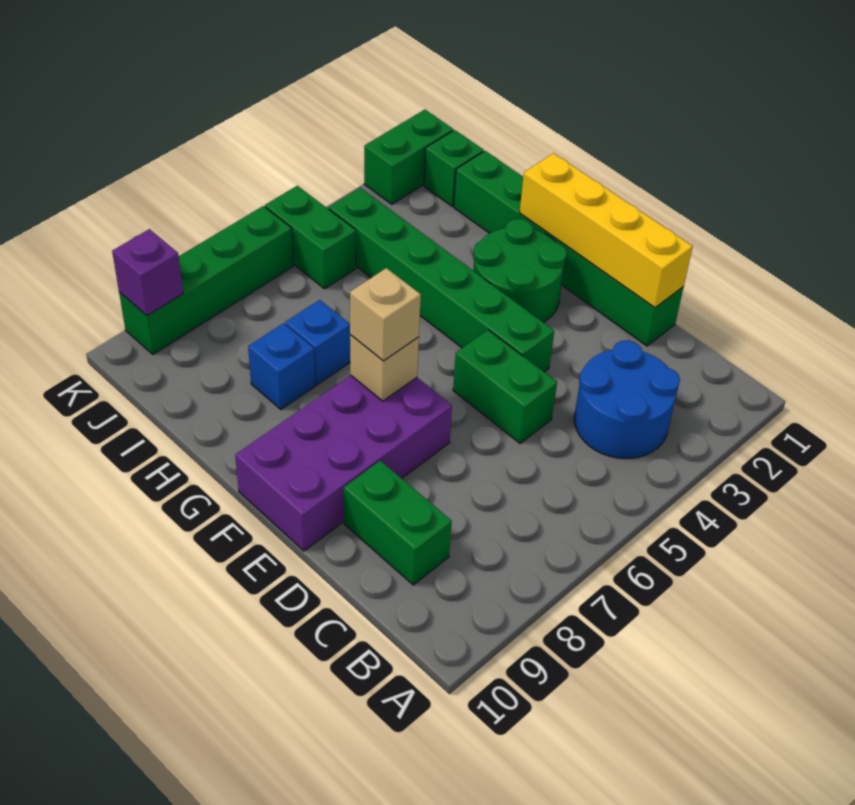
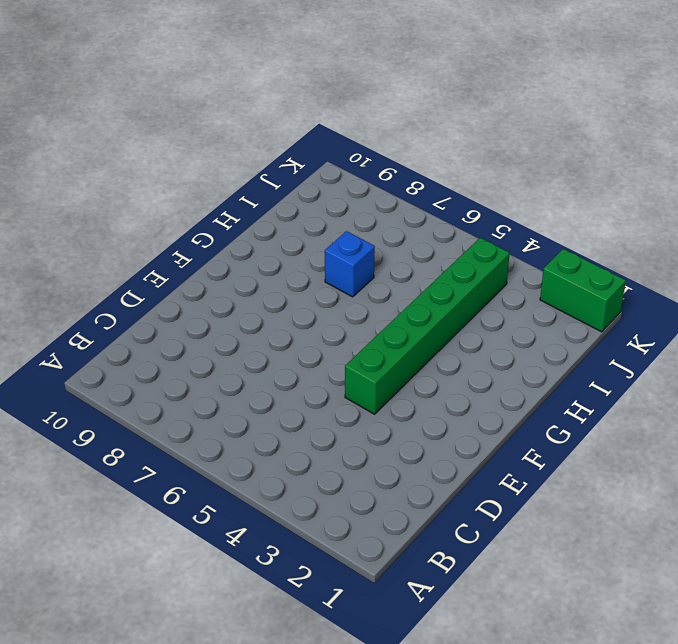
none -> blue 2x2 round brick [574,340,680,459]
none -> green 1x2 brick [344,461,452,585]
none -> green 1x6 brick [454,151,684,346]

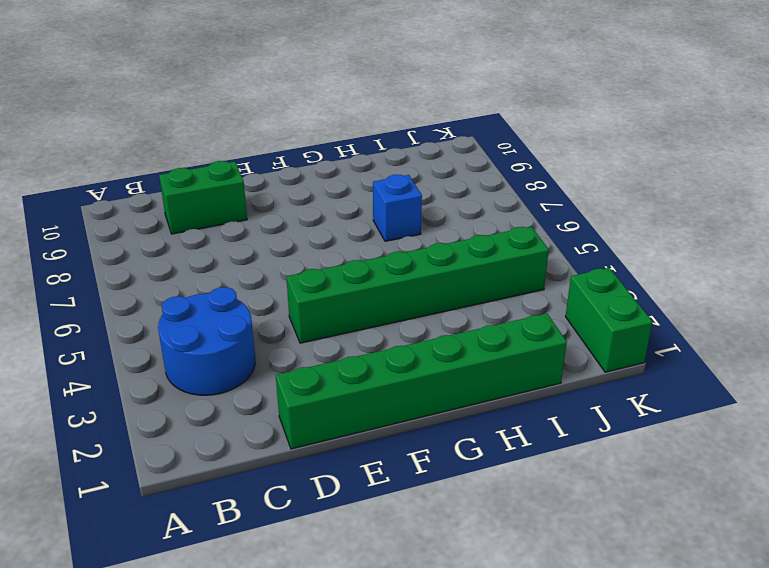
none -> green 1x2 brick [453,330,557,443]
none -> purple 2x4 brick [235,375,452,551]
none -> green 2x2 round brick [473,219,567,322]

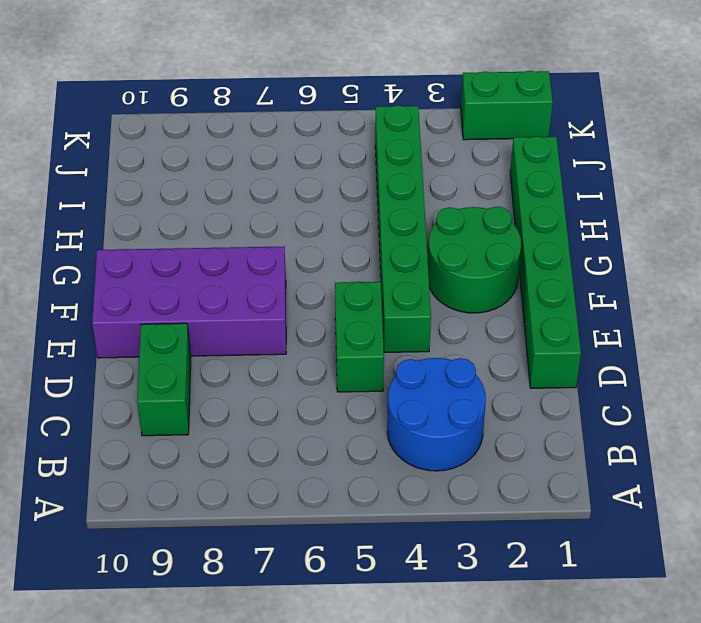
none -> blue 1x1 brick [285,300,350,385]
none -> blue 1x1 brick [248,323,315,409]
none -> green 1x1 brick [424,130,484,206]

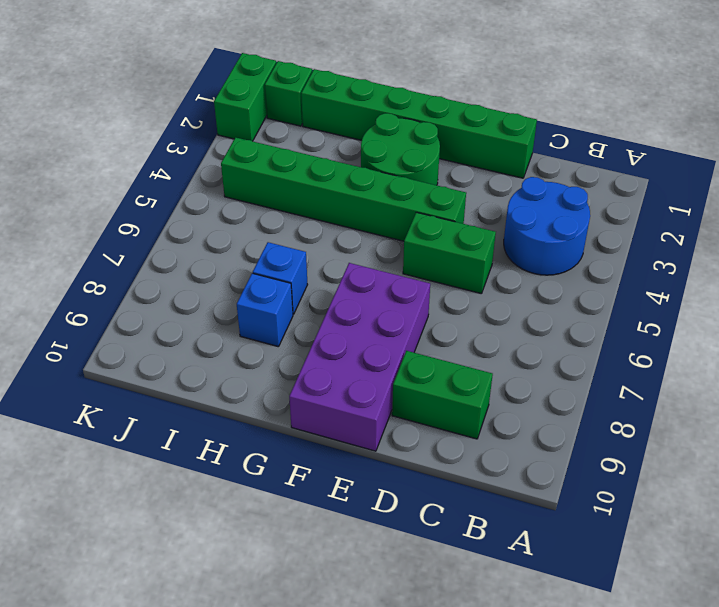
none -> green 1x2 brick [265,186,356,289]
none -> green 1x4 brick [119,206,293,354]
none -> yellow 1x4 brick [520,153,693,308]

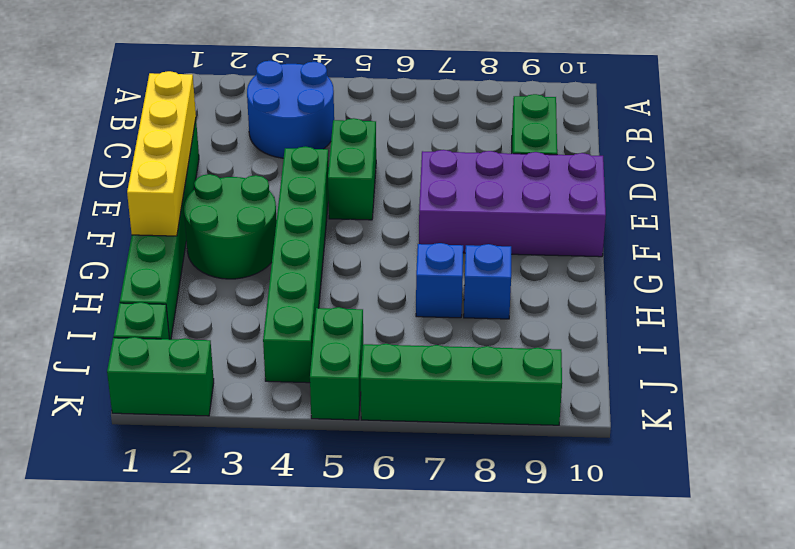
none -> tan 1x1 brick [350,335,419,401]
none -> purple 1x1 brick [112,229,183,316]
none -> tan 1x1 brick [350,268,421,361]

